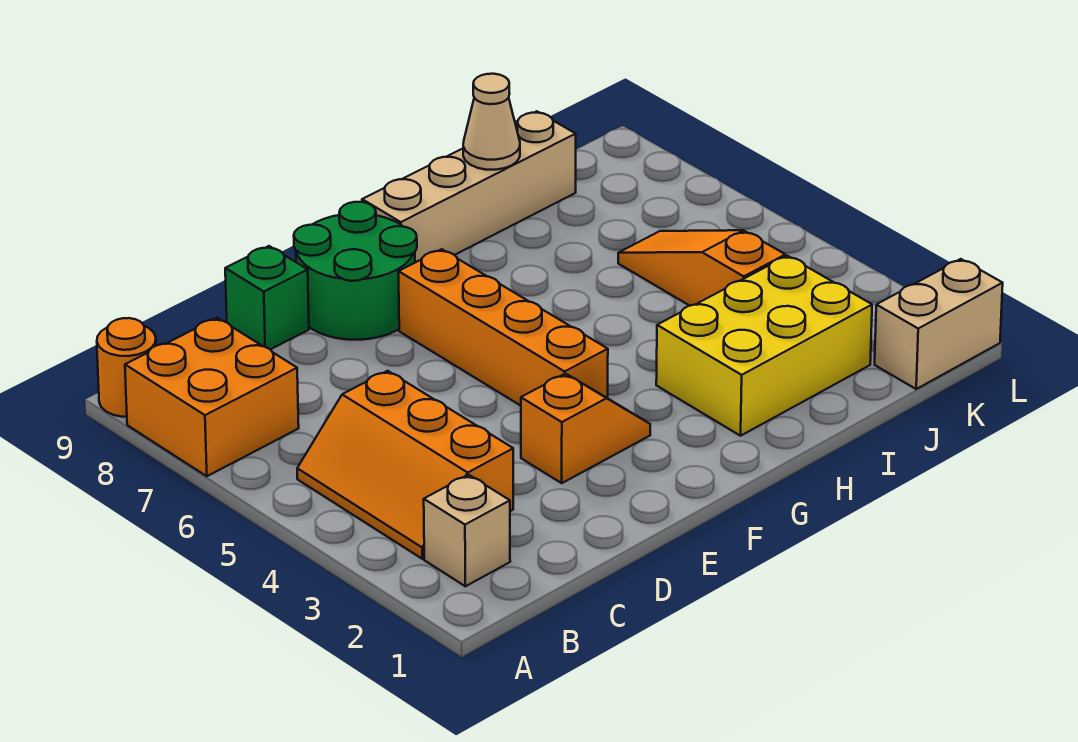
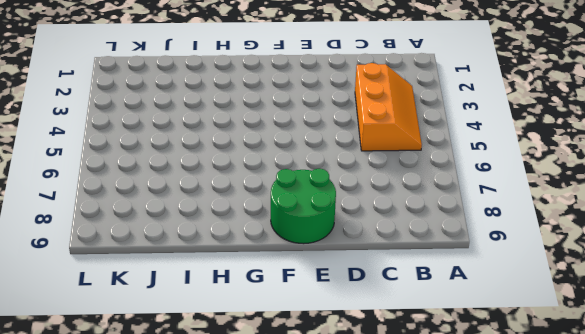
none -> orange 2x2 brick [125,318,299,476]
none -> orange 1x1 round brick [97,318,156,417]
none -> tan 1x1 brick [424,475,510,586]

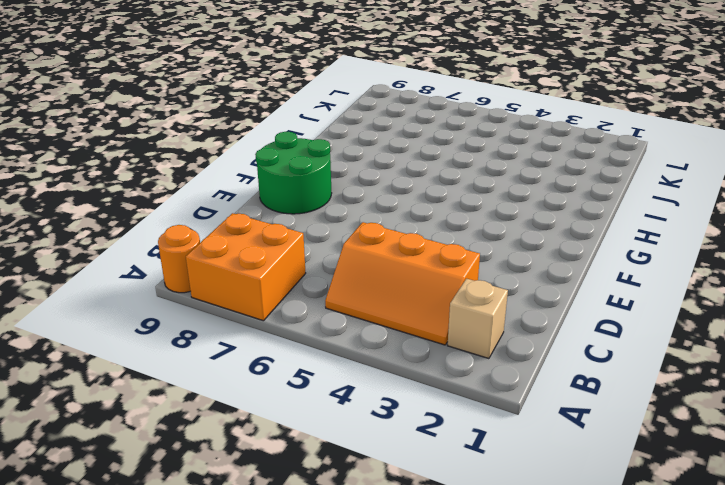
none -> green 1x1 brick [225,246,309,349]
none -> orange 1x2 slope [521,374,650,483]
none -> orange 1x4 brick [399,249,608,406]

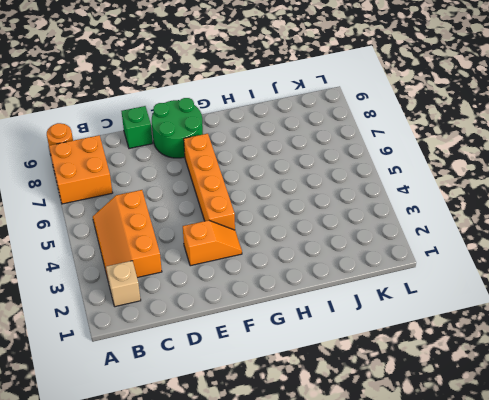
none -> tan 1x4 brick [362,111,576,262]
none -> yellow 2x3 brick [656,256,872,436]
none -> orange 1x3 slope [618,230,785,306]

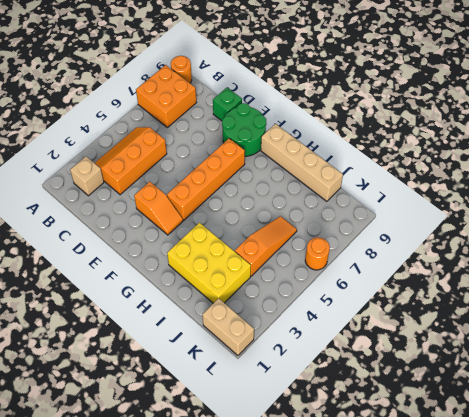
orange 1x1 round brick [305,237,330,270] -> none
none -> tan 1x1 cone [463,74,520,170]

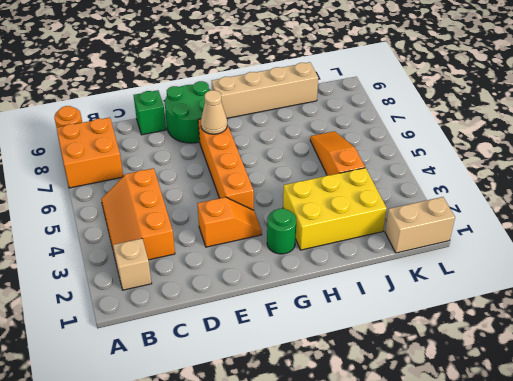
tan 1x1 cone [201,90,227,134] -> tan 1x1 cone moved to [463,74,520,170]
green 1x1 round brick [267,209,296,254] -> none

